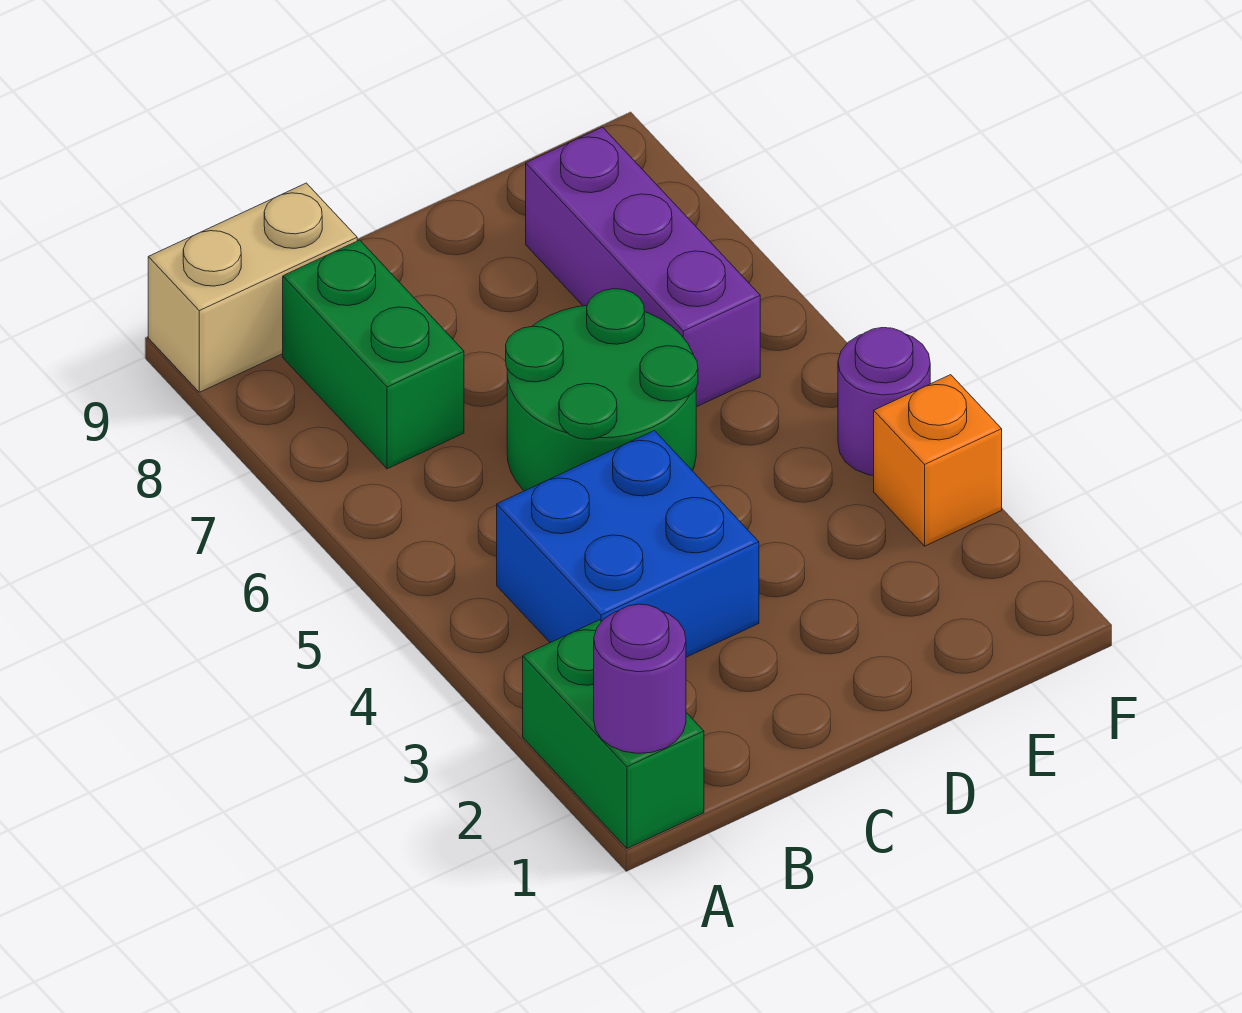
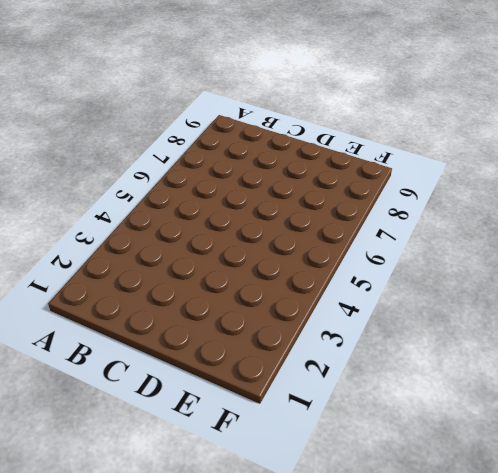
none -> green 1x2 brick [523,620,704,848]
none -> tan 1x2 brick [148,183,357,392]

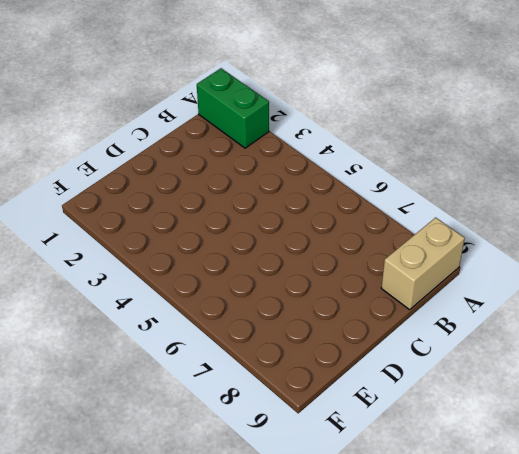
none -> blue 2x2 brick [497,431,759,657]
none -> green 1x2 brick [283,240,464,469]

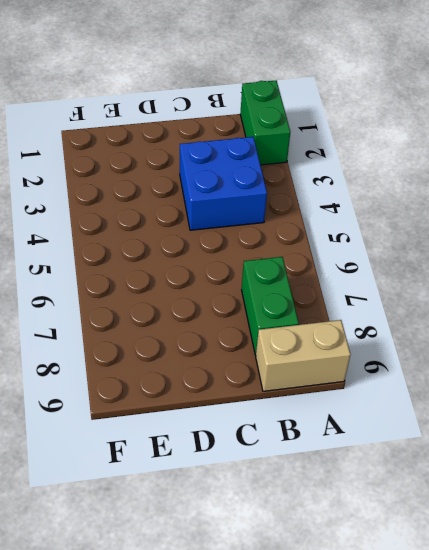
none -> green 2x2 round brick [506,289,698,491]
none -> purple 1x3 brick [526,127,760,407]

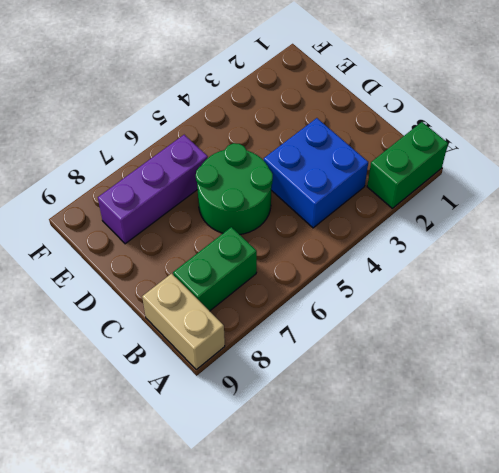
none -> orange 1x1 brick [874,375,1002,546]
none -> purple 1x1 round brick [838,328,930,476]

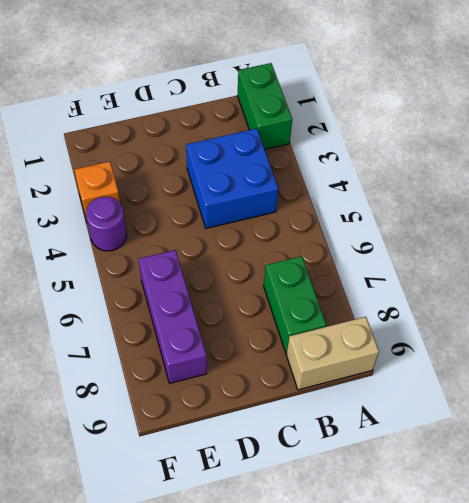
none -> green 2x2 round brick [506,289,698,491]
none -> purple 1x1 round brick [594,604,686,753]

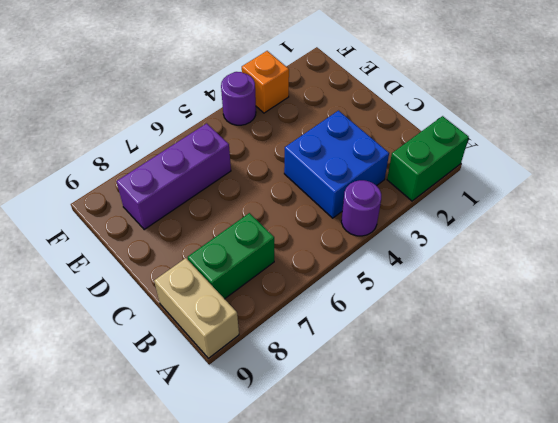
purple 1x1 round brick [341,180,381,236] -> purple 1x1 round brick moved to [594,604,686,753]
none -> green 2x2 round brick [506,289,698,491]

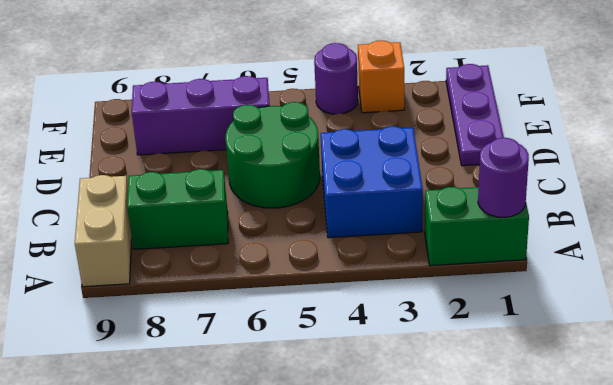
purple 1x3 plate [446,64,504,166] -> none

